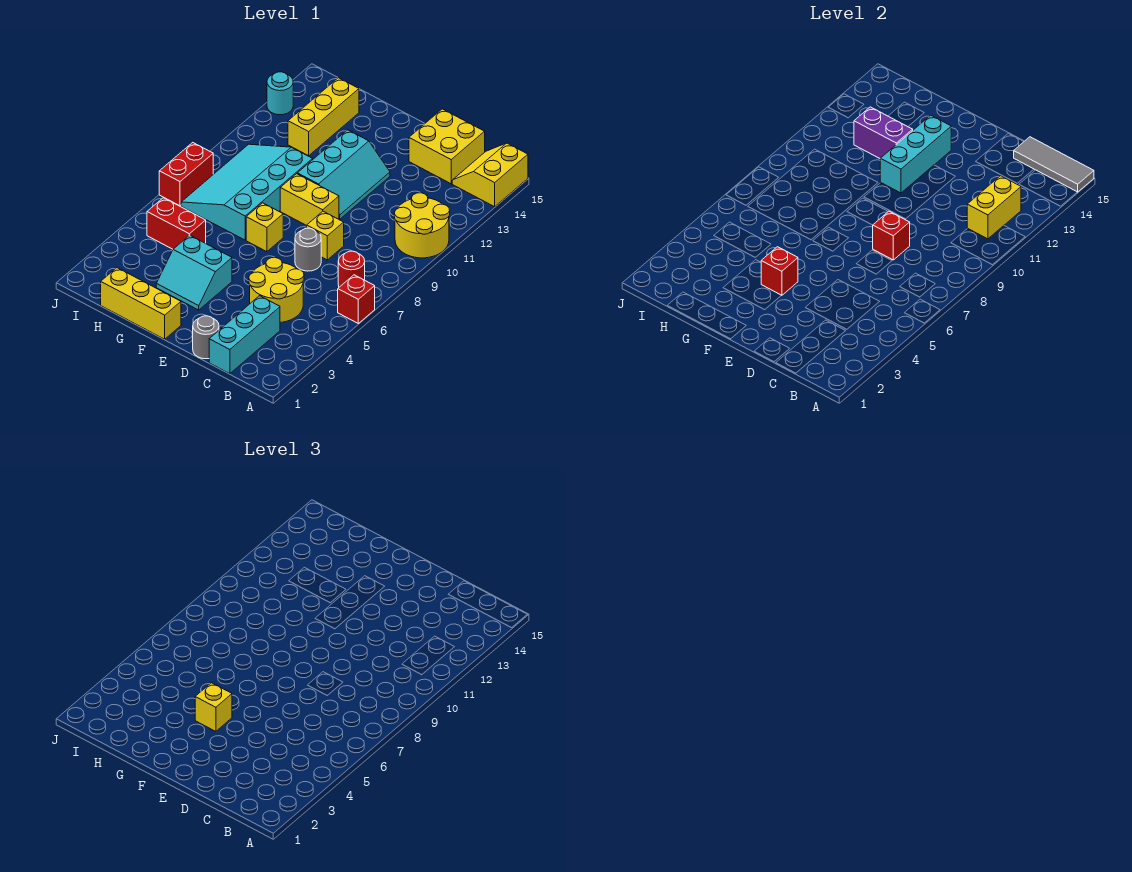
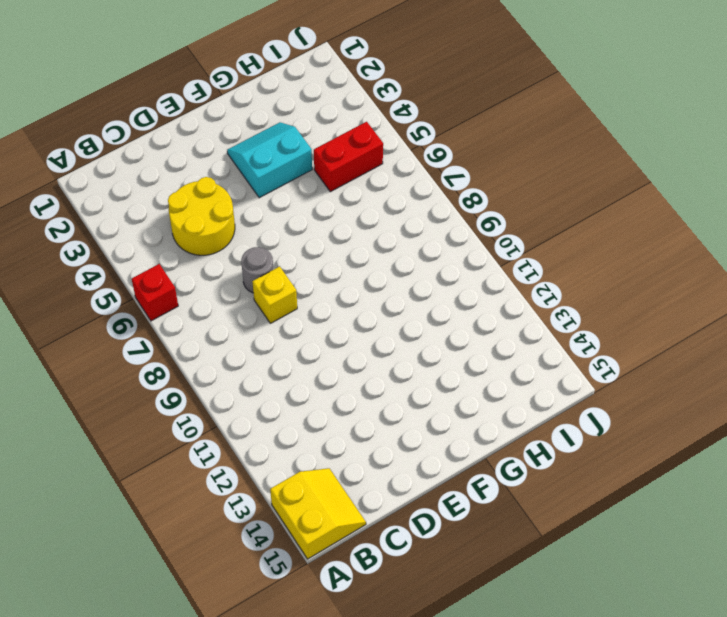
none -> yellow 2x2 round brick [394,193,450,258]
none -> red 1x1 round brick [338,251,365,287]
none -> cyan 1x3 brick [209,296,280,374]

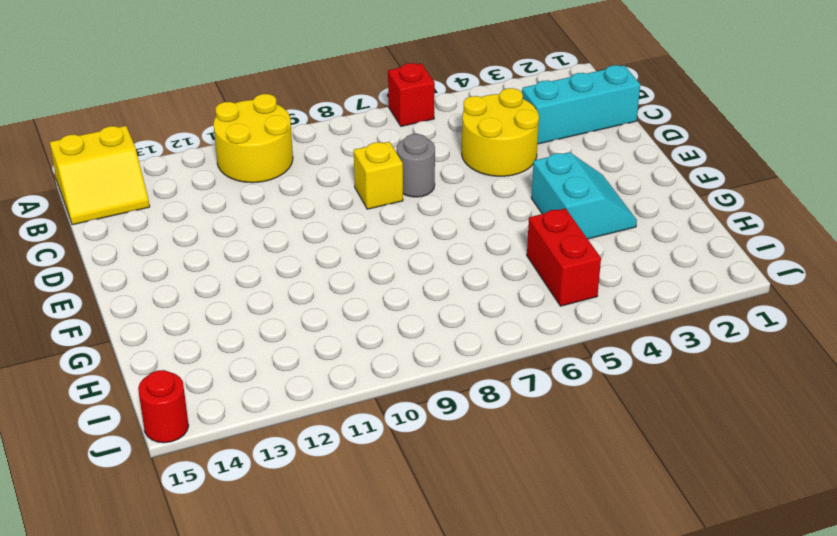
red 1x1 round brick [138,370,189,443] -> red 1x1 round brick moved to [338,251,365,287]
none -> yellow 2x2 brick [409,109,485,184]
none -> grey 1x1 round brick [193,316,219,359]
none -> yellow 1x2 brick [280,174,339,226]

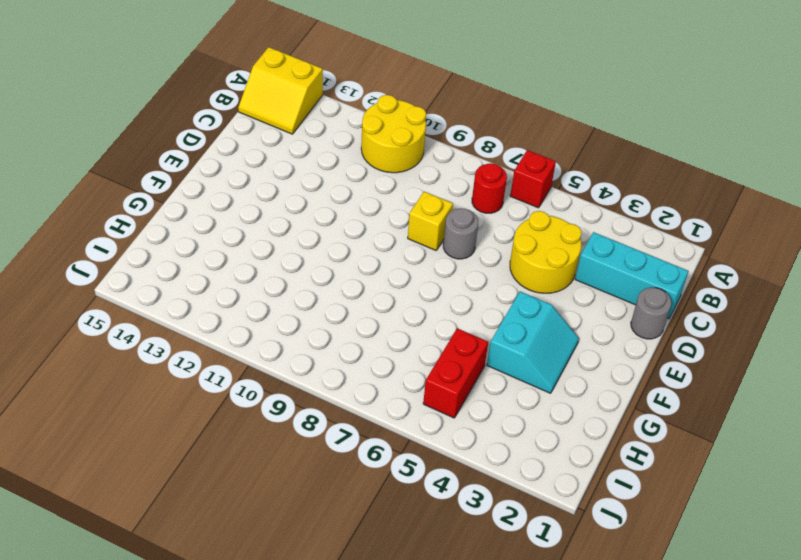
none -> yellow 2x2 brick [409,109,485,184]
none -> yellow 1x2 brick [280,174,339,226]
none -> cyan 2x3 slope [297,130,390,219]

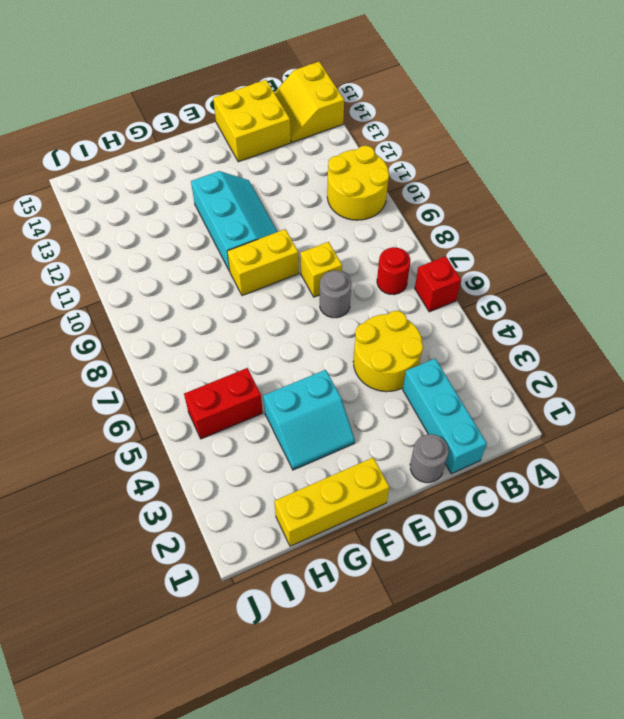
none -> yellow 1x1 brick [246,203,283,252]
none -> cyan 3x4 slope [181,144,313,240]
none -> yellow 1x3 brick [288,78,359,156]

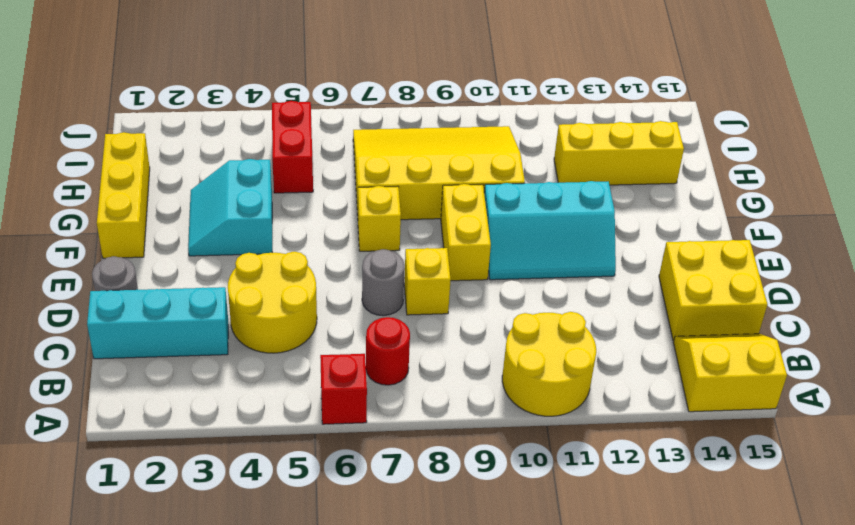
yellow 3x4 slope [353,126,525,220] -> cyan 3x4 slope [181,144,313,240]
none -> red 1x2 brick [159,143,213,206]
none -> cyan 1x1 round brick [267,72,293,115]
none -> grey 1x3 tile [1014,137,1094,192]

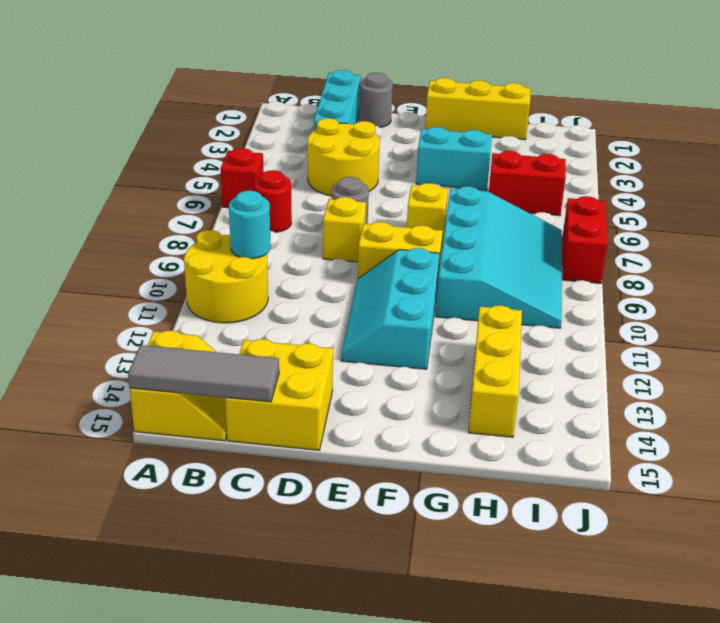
cyan 1x1 round brick [229,191,271,259] -> cyan 1x1 round brick moved to [267,72,293,115]
none -> yellow 1x2 brick [967,176,1021,239]
none -> red 1x1 brick [873,211,910,260]
none -> red 1x1 brick [761,247,798,295]

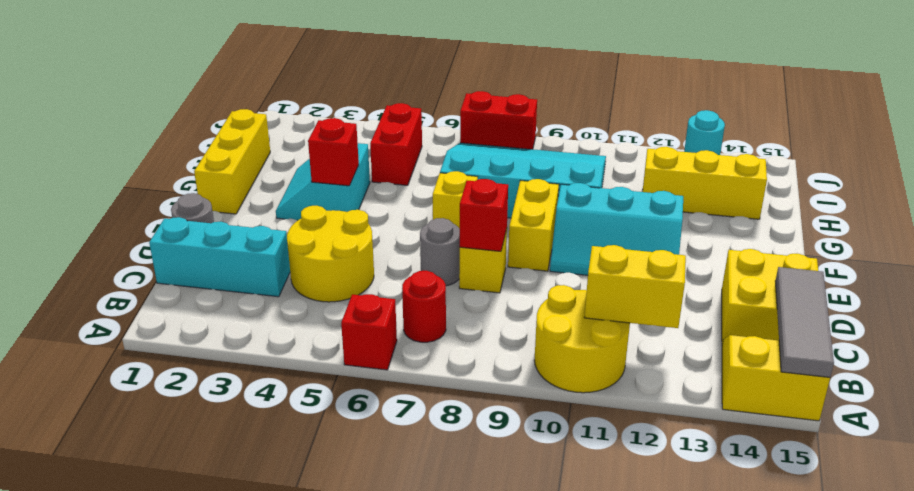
none -> cyan 1x3 brick [880,115,951,193]
none -> purple 1x2 brick [854,107,913,158]
none -> yellow 1x1 brick [195,683,232,731]

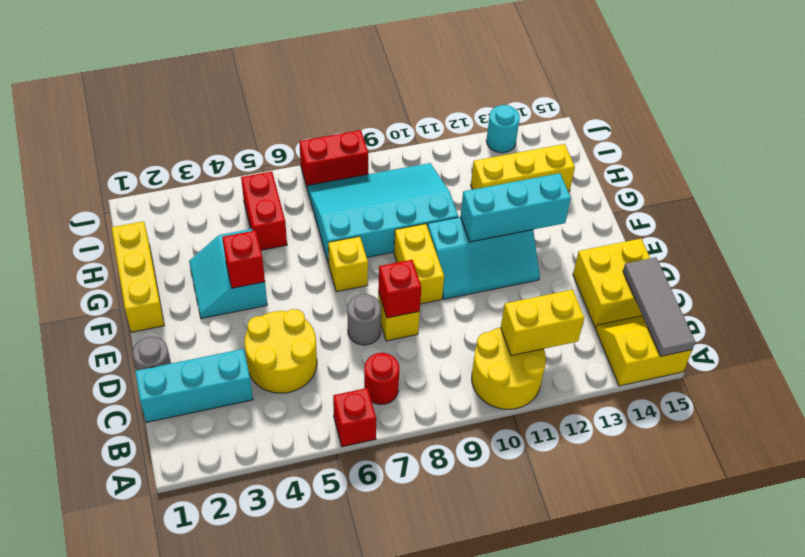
none -> purple 1x2 brick [854,107,913,158]
none -> yellow 1x1 brick [195,683,232,731]

